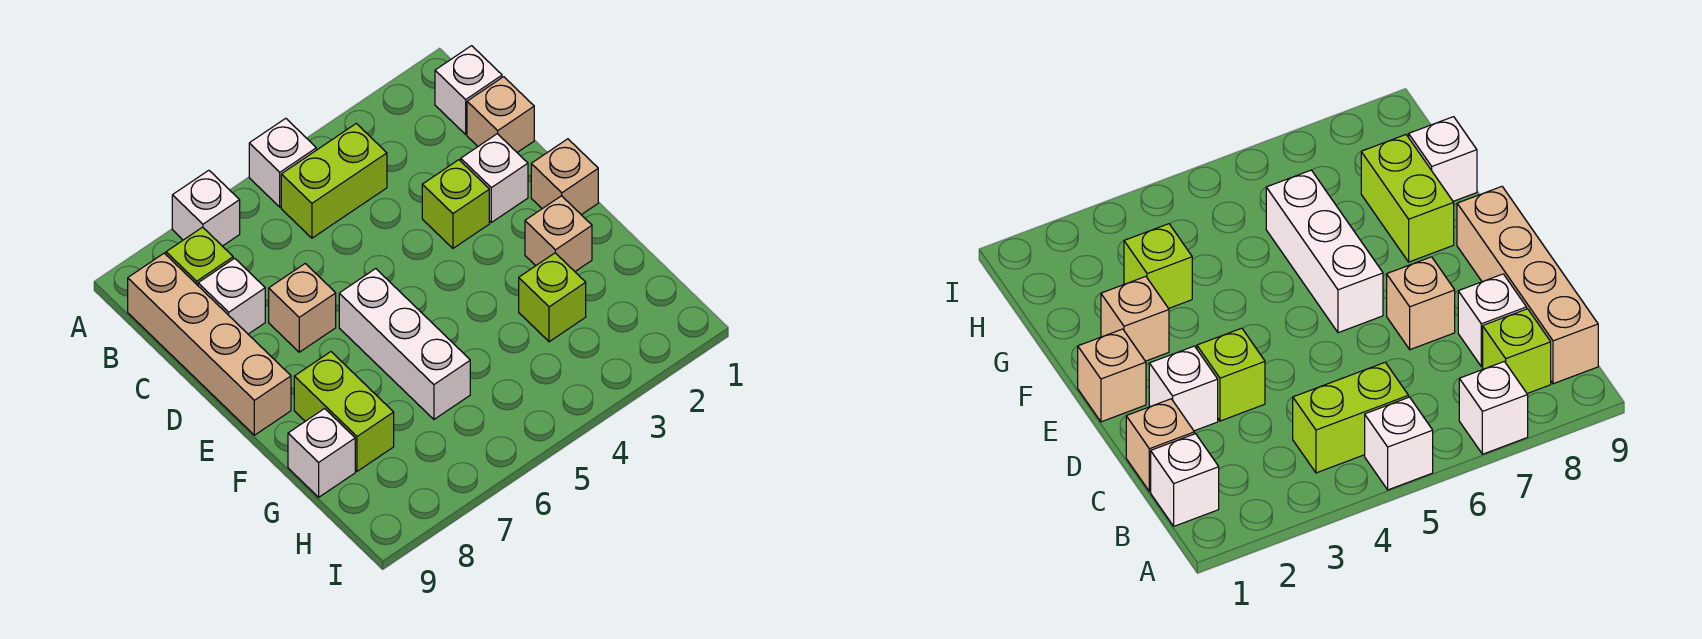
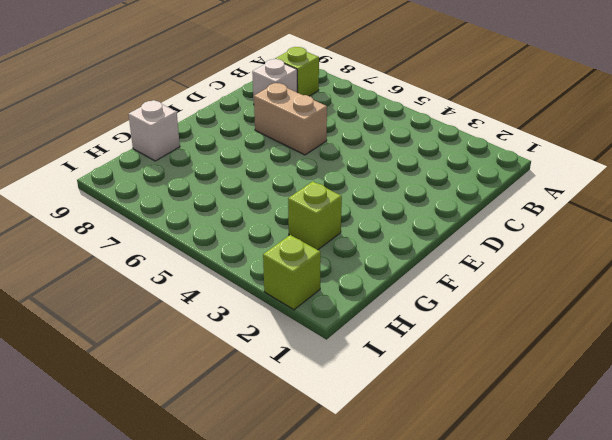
tan 1x2 brick [254,83,327,155] -> tan 1x1 brick [269,264,336,352]
lime 1x1 brick [263,235,321,310] -> lime 1x1 brick moved to [422,160,489,248]
none -> white 1x1 brick [249,118,316,207]
none -> white 1x1 brick [172,170,240,246]
none -> white 1x1 brick [435,46,502,134]

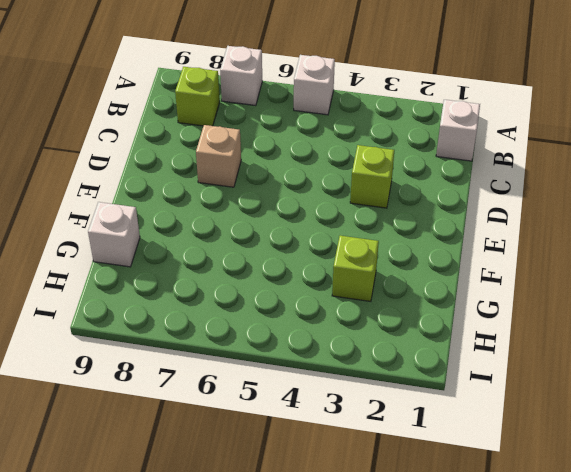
none -> lime 1x2 brick [281,123,387,238]
none -> tan 1x4 brick [128,253,291,435]
none -> tan 1x1 brick [467,77,534,152]

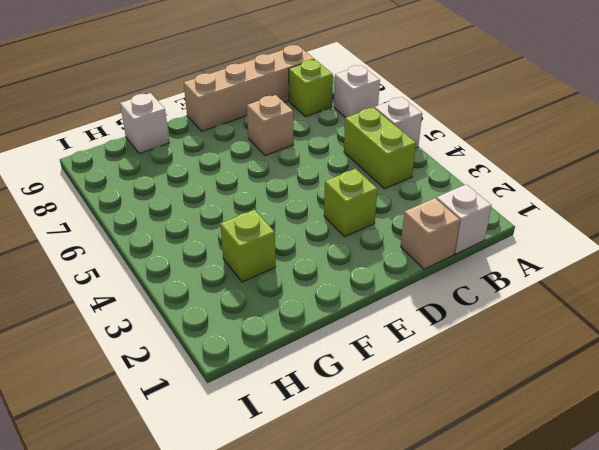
none -> white 1x1 brick [198,258,265,334]
none -> white 1x1 brick [461,134,528,222]
none -> tan 1x1 brick [531,139,598,215]

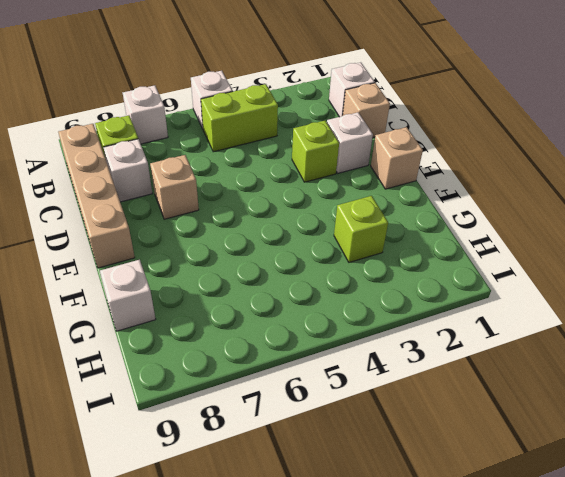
none -> white 1x3 brick [339,269,470,419]
none -> tan 1x1 brick [525,196,592,271]
none -> lime 1x2 brick [294,352,394,471]

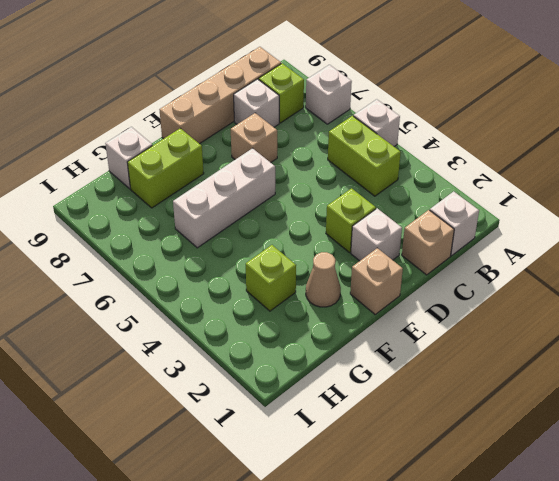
tan 1x1 cone [306,252,341,307] -> tan 1x1 brick [525,196,592,271]

